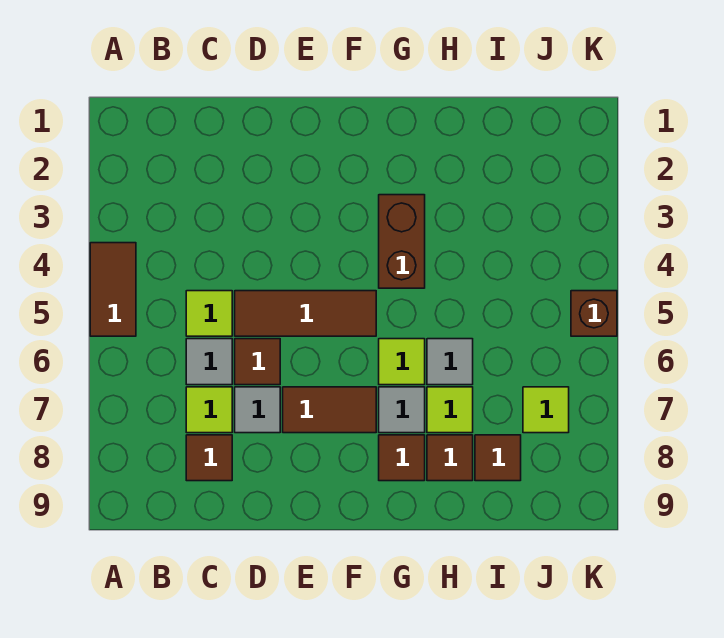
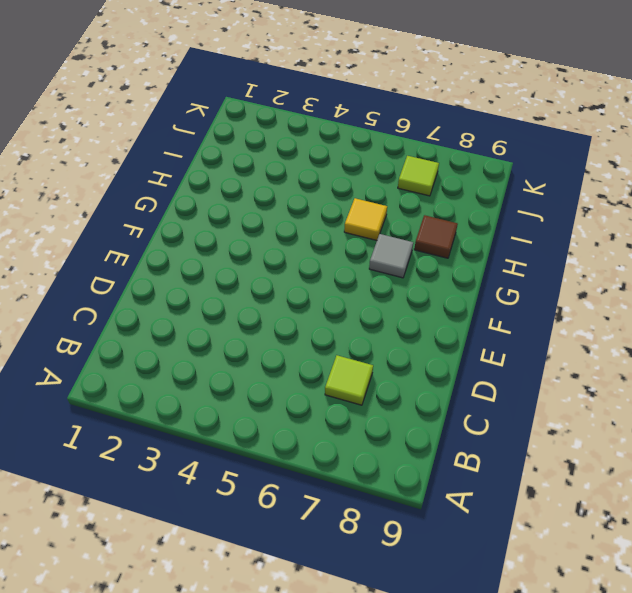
yellow 1x1 tile [344,198,387,240] -> grey 1x1 tile [427,339,473,385]
none -> brown 1x2 tile [90,243,136,336]
none -> lime 1x1 tile [186,291,232,336]
none -> grey 1x1 tile [186,339,232,385]

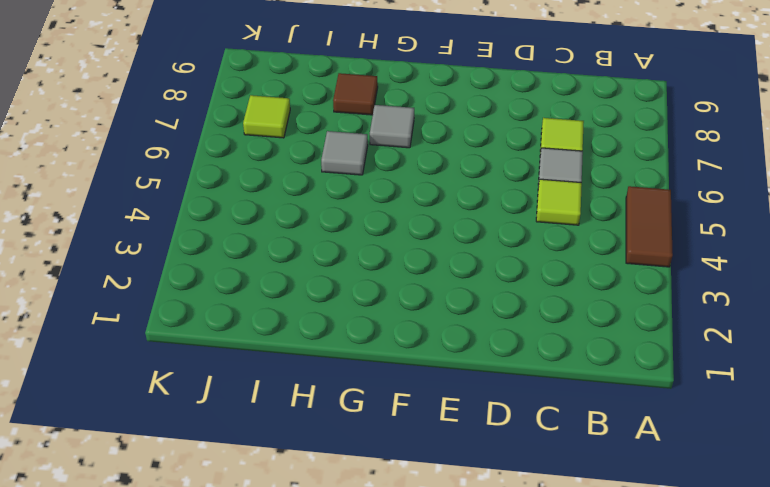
none -> brown 1x1 tile [186,435,232,481]
none -> brown 1x3 tile [235,291,376,336]
none -> brown 1x1 tile [235,339,280,385]

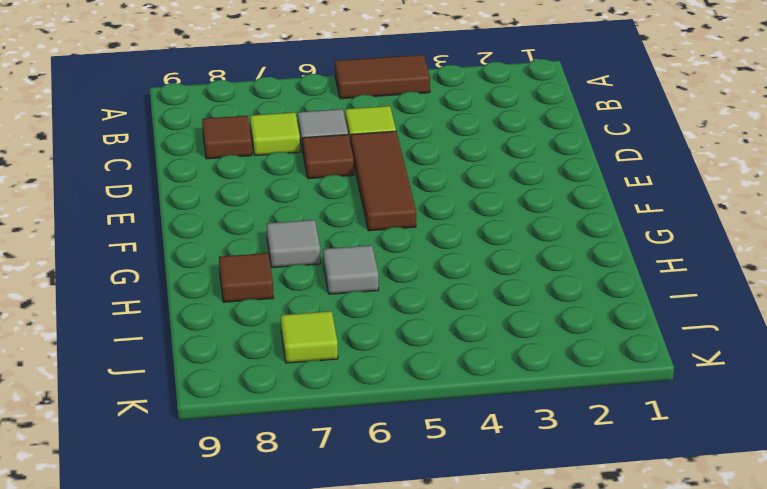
none -> grey 1x1 tile [235,387,280,433]
none -> brown 1x2 tile [283,387,376,433]
none -> brown 1x2 brick [379,195,425,288]

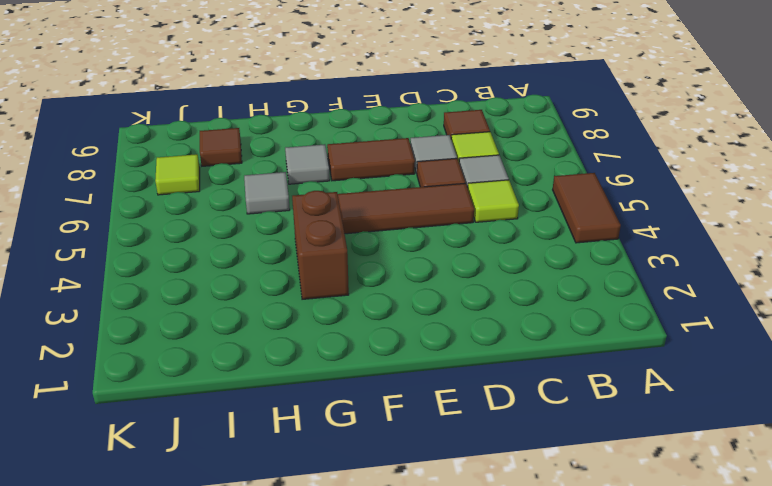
none -> lime 1x1 tile [379,339,425,385]
none -> brown 1x1 tile [379,435,425,481]
none -> lime 1x1 tile [427,387,473,433]

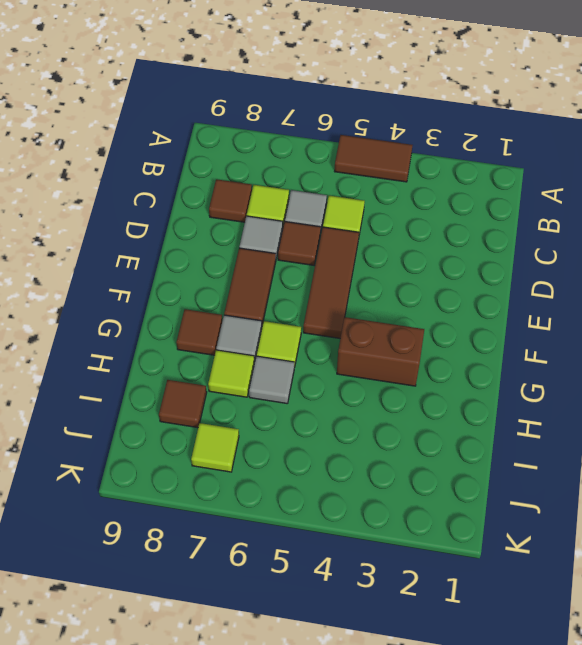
none -> brown 1x1 tile [427,435,473,481]
none -> brown 1x1 brick [571,291,617,336]

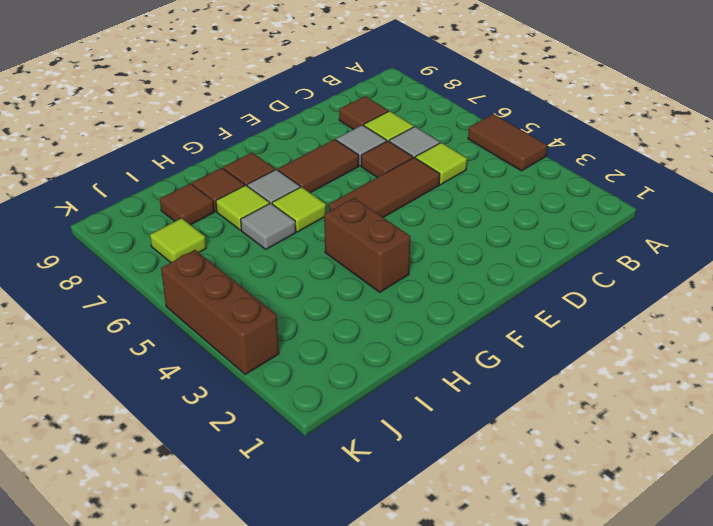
brown 1x3 brick [161,250,279,374] -> brown 1x1 brick [571,291,617,336]

